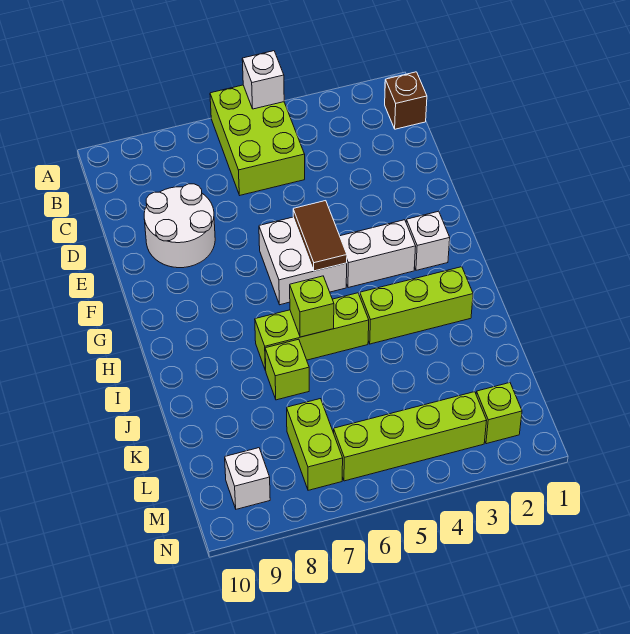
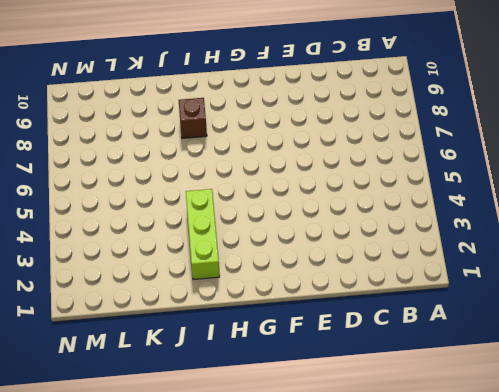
brown 1x1 brick [179,98,207,138] -> brown 1x1 brick moved to [385,72,427,129]
none -> lime 2x3 brick [210,85,305,195]
none -> white 2x2 round brick [144,184,215,268]
none -> white 2x2 brick [259,217,347,305]

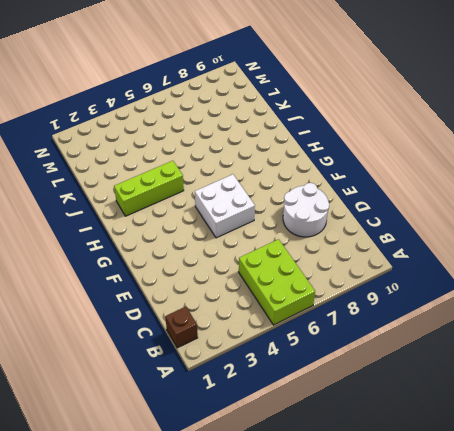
none -> white 1x1 brick [406,211,450,270]
none -> white 1x2 brick [340,220,416,288]
none -> lime 1x3 brick [255,293,369,370]

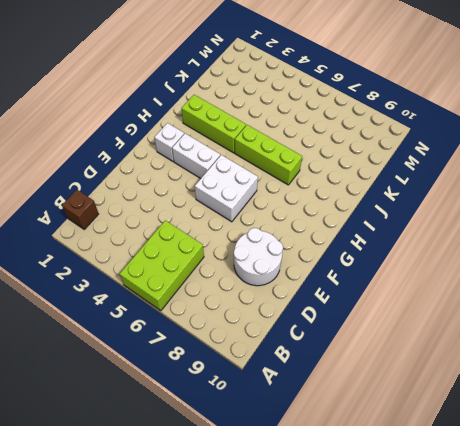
none -> lime 1x1 brick [265,339,309,400]
none -> lime 1x2 brick [287,399,343,490]
none -> lime 1x1 brick [476,383,522,444]

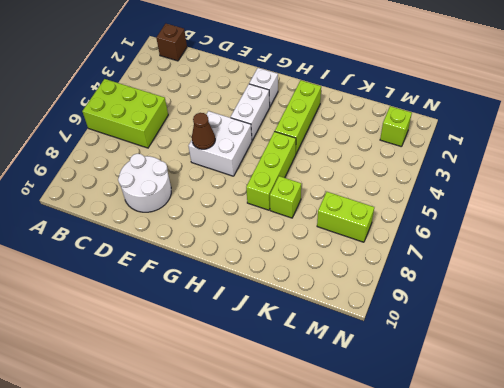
brown 1x1 cone [192,113,215,149] -> none
none -> lime 1x4 brick [334,392,487,481]
none -> white 1x1 brick [225,448,270,509]
none -> white 1x1 brick [242,51,284,109]

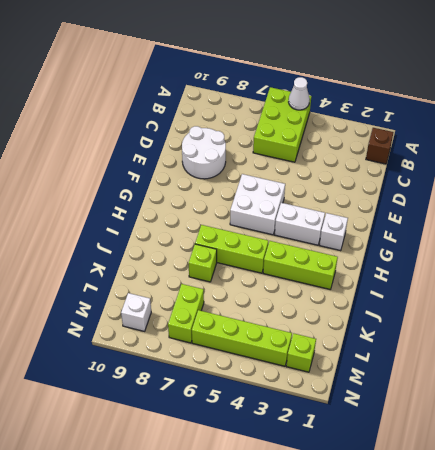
white 1x1 cone [289,77,310,110] -> white 1x1 brick [242,51,284,109]
none -> brown 1x2 tile [293,201,347,271]
none -> lime 1x1 brick [290,276,334,337]

